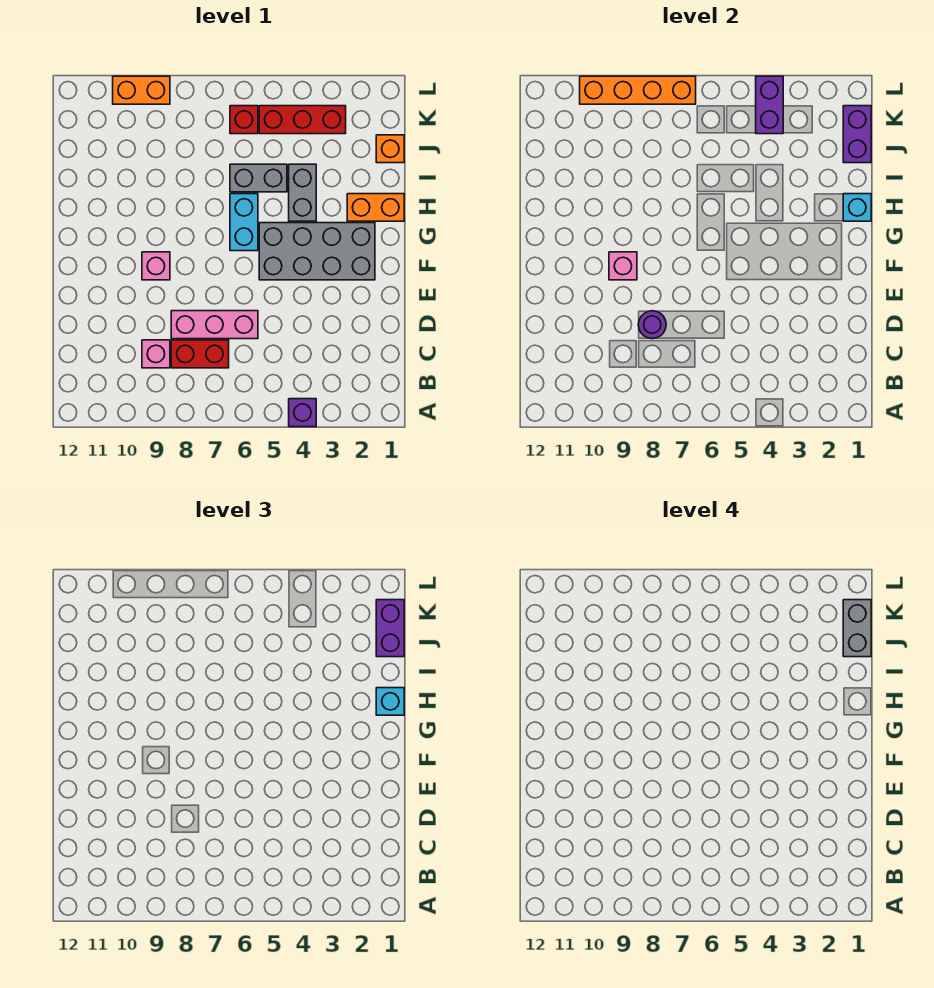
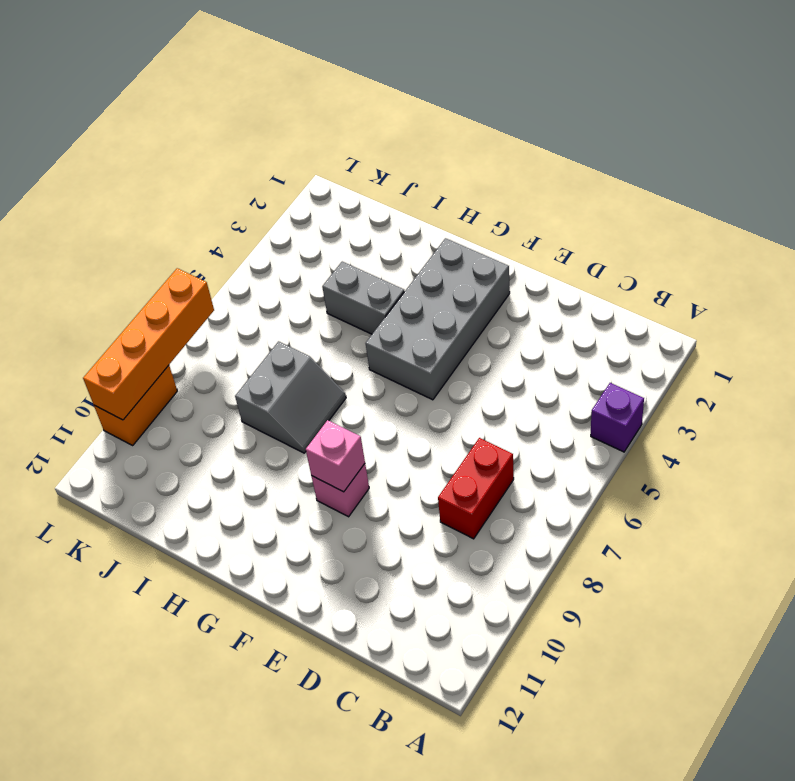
grey 2x2 slope [235,341,346,453] -> none
none -> pink 1x1 brick [142,340,170,368]
none -> pink 1x3 brick [171,311,258,339]
none -> cyan 1x2 brick [230,194,258,251]

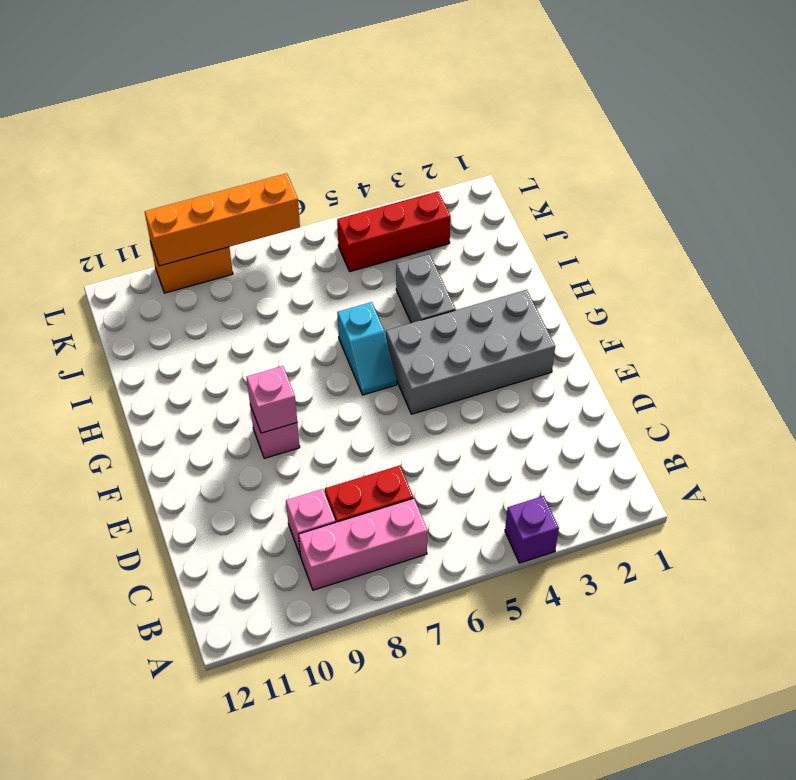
pink 1x3 brick [298,498,428,590] -> pink 1x3 brick moved to [171,311,258,339]
cyan 1x2 slope [337,302,397,395] -> cyan 1x2 brick [230,194,258,251]
none -> orange 1x2 brick [347,194,404,221]
none -> grey 1x2 brick [230,164,287,192]
none -> orange 1x1 brick [376,135,404,163]

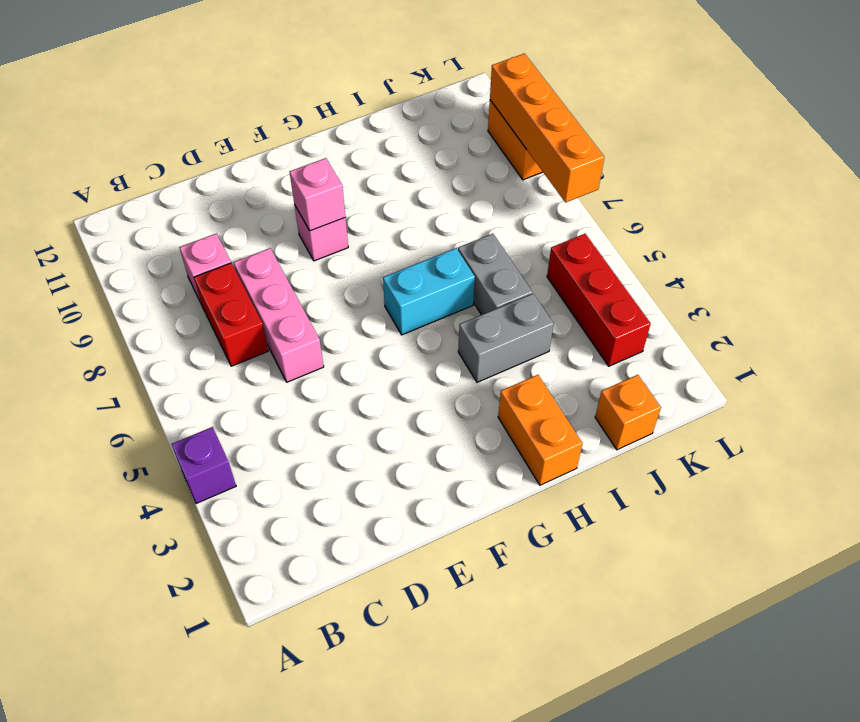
none -> grey 2x4 brick [259,223,375,280]
none -> red 1x1 brick [230,106,258,134]
none -> purple 1x1 round brick [638,311,666,339]

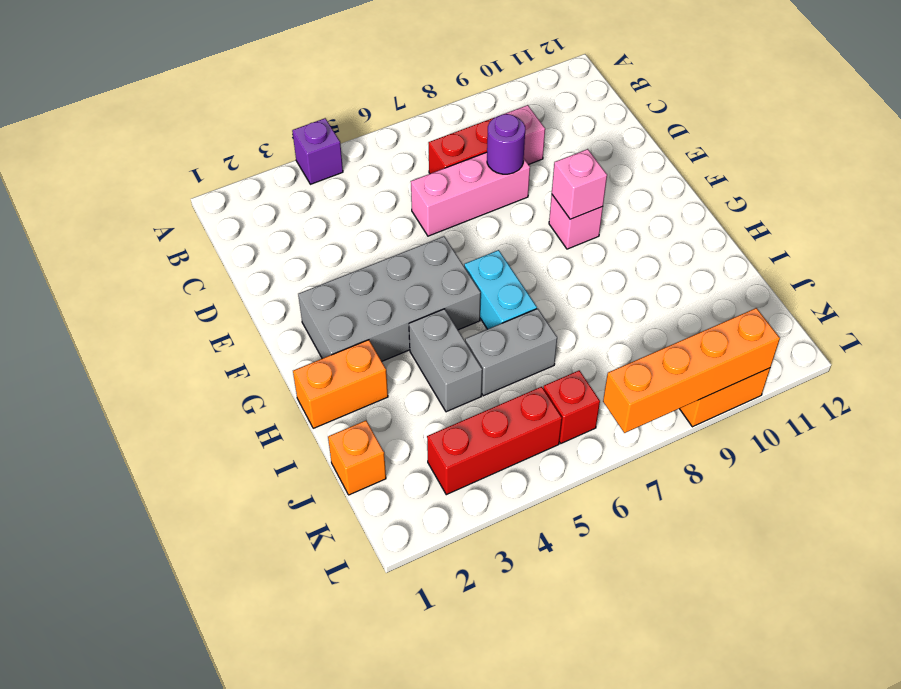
none -> cyan 1x1 brick [843,194,871,221]
none -> purple 1x2 brick [843,106,871,163]
none -> purple 1x2 brick [756,76,783,134]

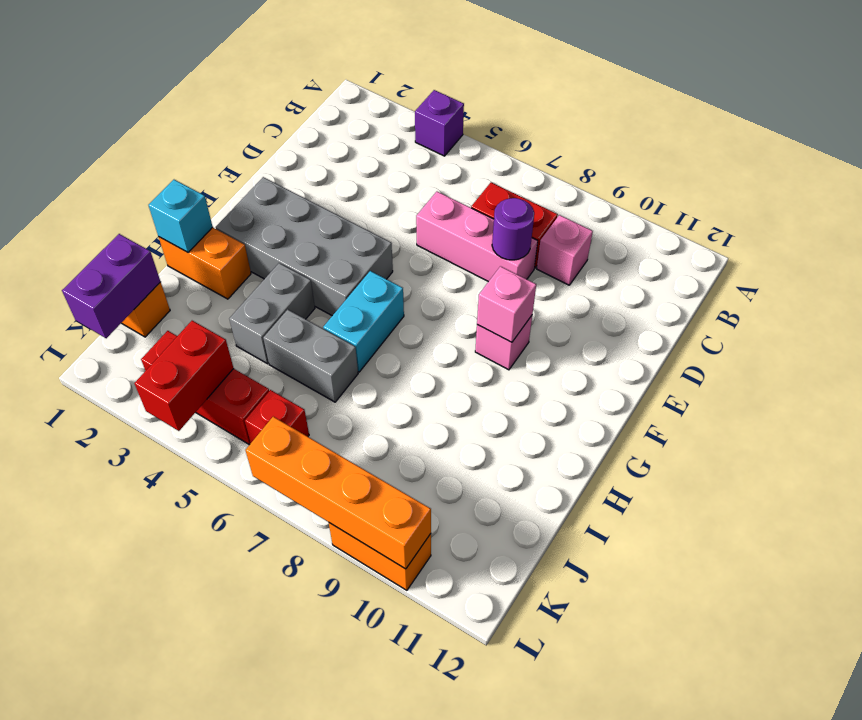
red 1x2 brick [135,321,234,431] -> purple 1x2 brick [756,76,783,134]
none -> cyan 1x1 brick [376,688,404,715]
none -> purple 1x2 brick [376,600,404,657]
none -> grey 1x2 brick [843,600,871,657]

